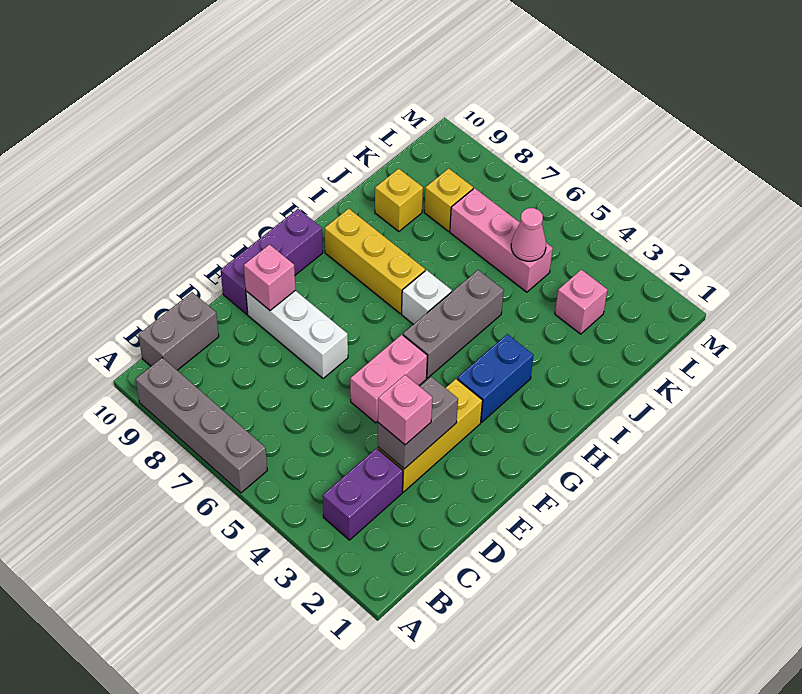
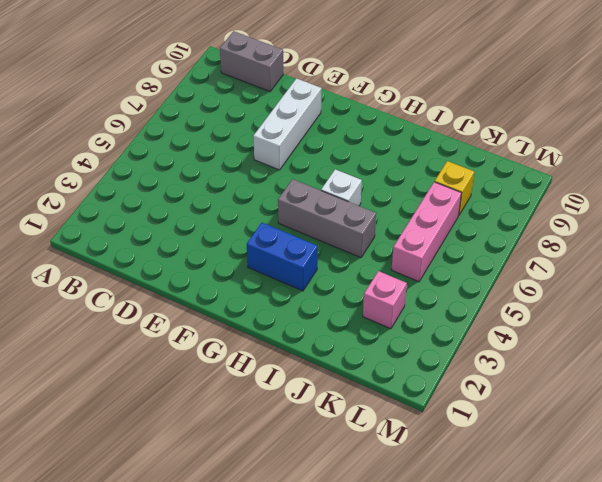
none -> grey 1x4 brick [136,358,267,493]
none -> purple 1x2 brick [323,448,403,540]
none -> yellow 1x3 brick [378,379,483,492]

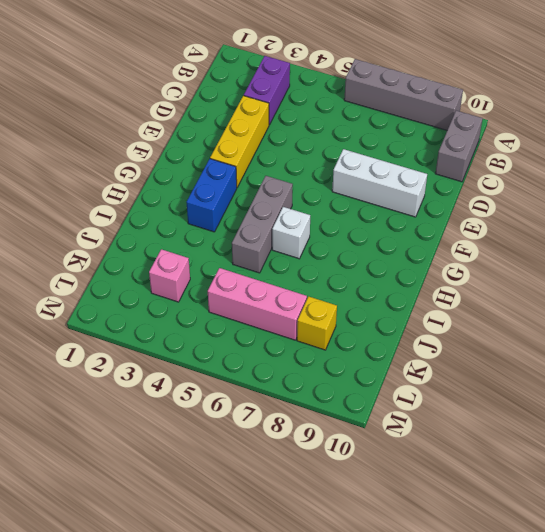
none -> pink 1x2 brick [350,335,427,423]
none -> purple 1x3 brick [221,209,323,314]
none -> yellow 1x3 brick [325,209,425,313]

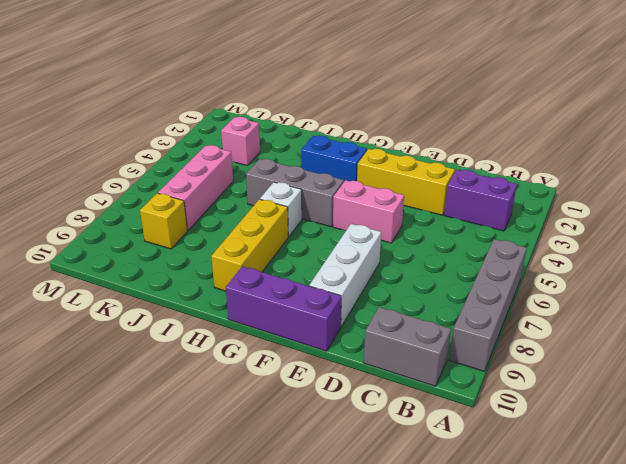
none -> yellow 1x1 brick [375,169,423,232]
none -> grey 1x2 brick [378,377,458,469]
none -> pink 1x1 brick [244,245,295,311]

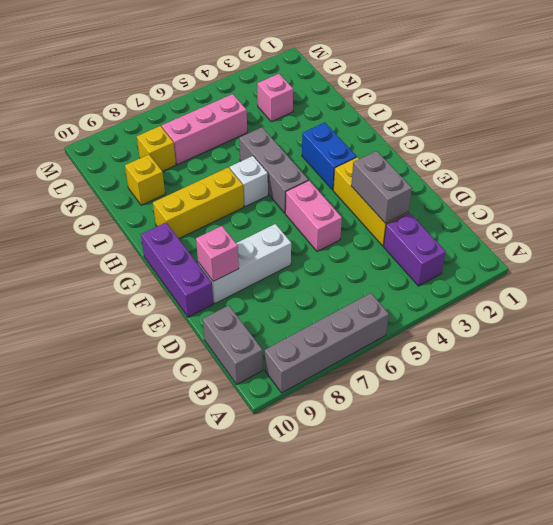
none -> pink 1x1 cone [511,208,546,261]
none -> pink 1x1 brick [378,375,433,445]

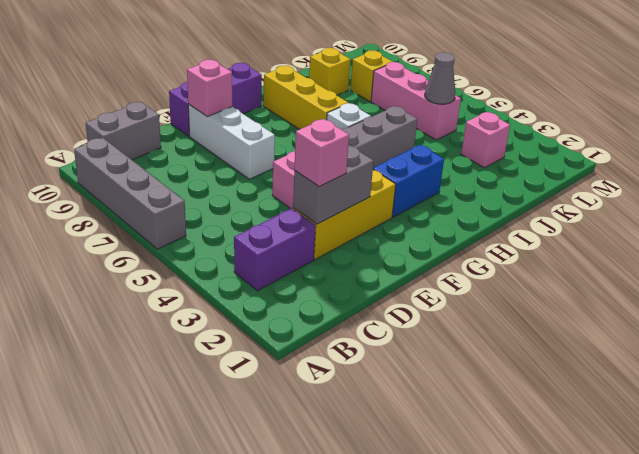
grey 1x1 cone [425,52,455,104] -> pink 1x1 cone [511,208,546,261]

